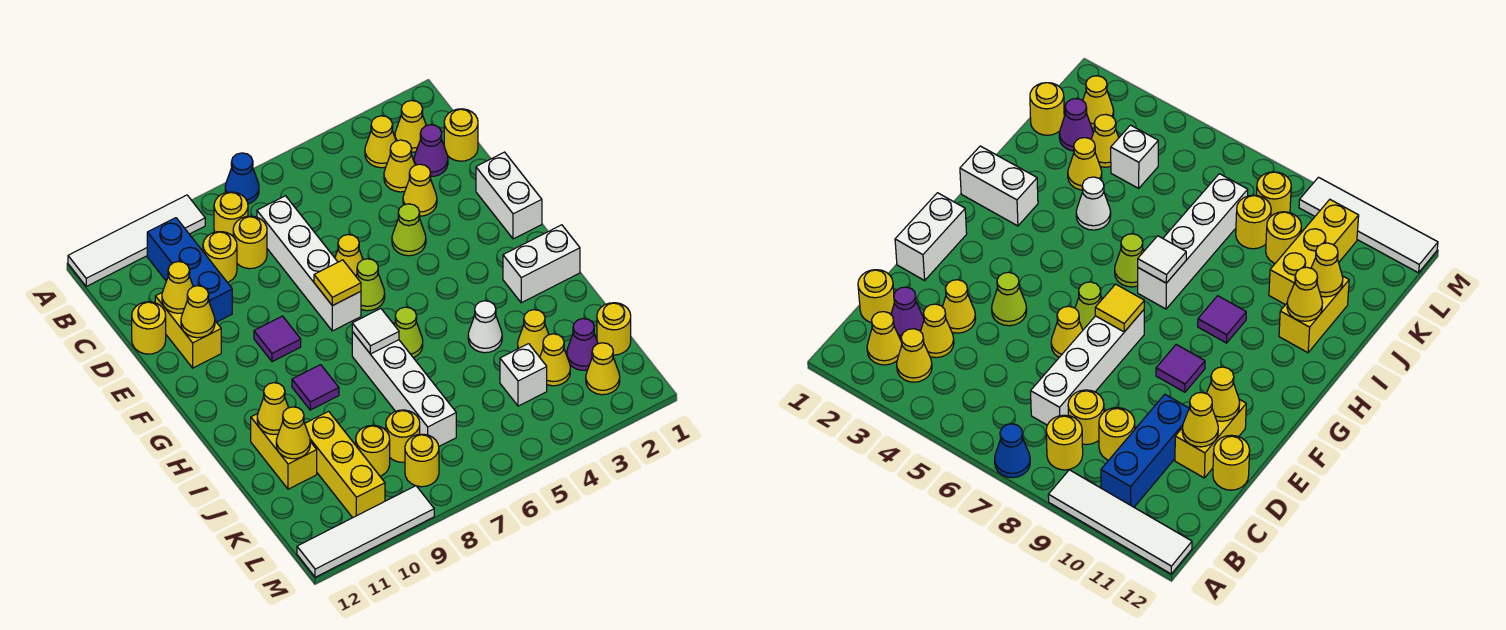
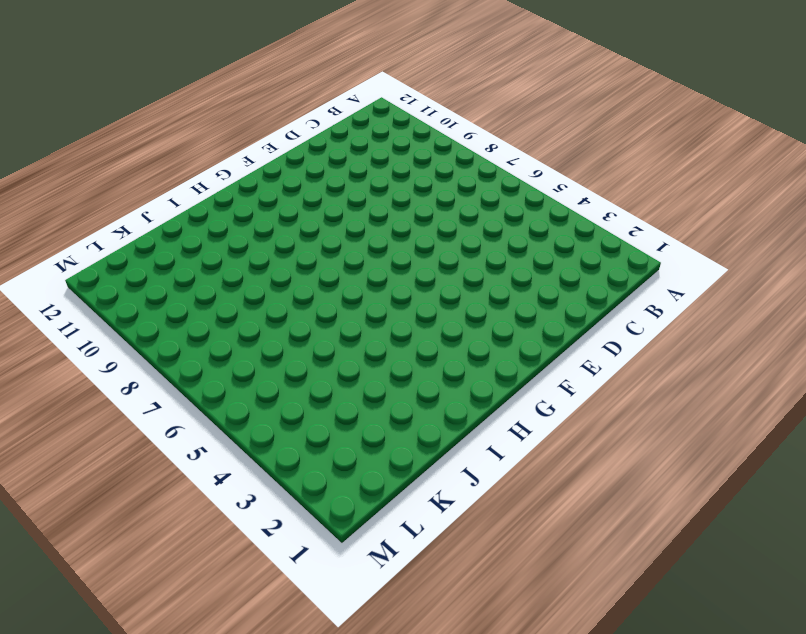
none -> blue 1x1 cone [225,153,259,204]
none -> white 1x4 tile [68,195,205,286]
none -> yellow 1x1 cone [395,101,426,152]
none -> yellow 1x1 cone [365,116,396,168]

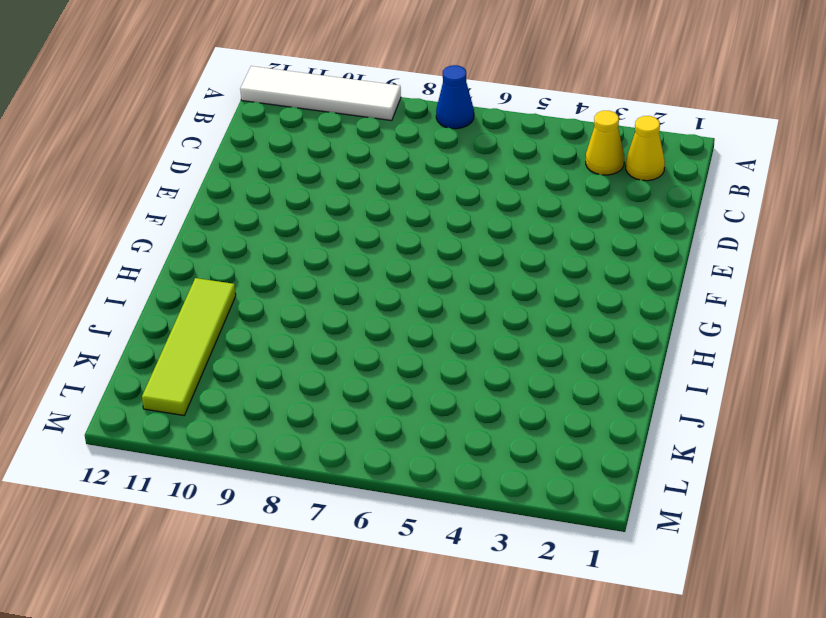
lime 1x4 tile [142,278,236,415] -> yellow 1x2 brick [251,414,317,489]
none -> yellow 1x1 round brick [214,192,248,236]
none -> blue 1x3 brick [147,218,232,322]
none -> yellow 1x1 round brick [444,109,478,161]
none -> purple 1x1 cone [414,125,448,176]

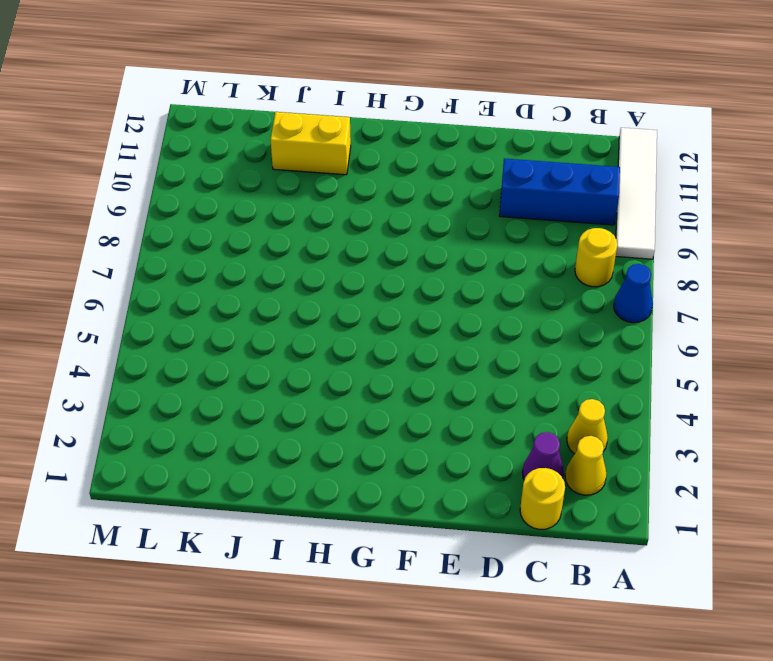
none -> yellow 1x1 cone [384,140,415,192]
none -> white 1x4 brick [257,196,361,331]
none -> yellow 1x1 round brick [233,216,267,269]
none -> yellow 1x1 round brick [203,232,237,282]

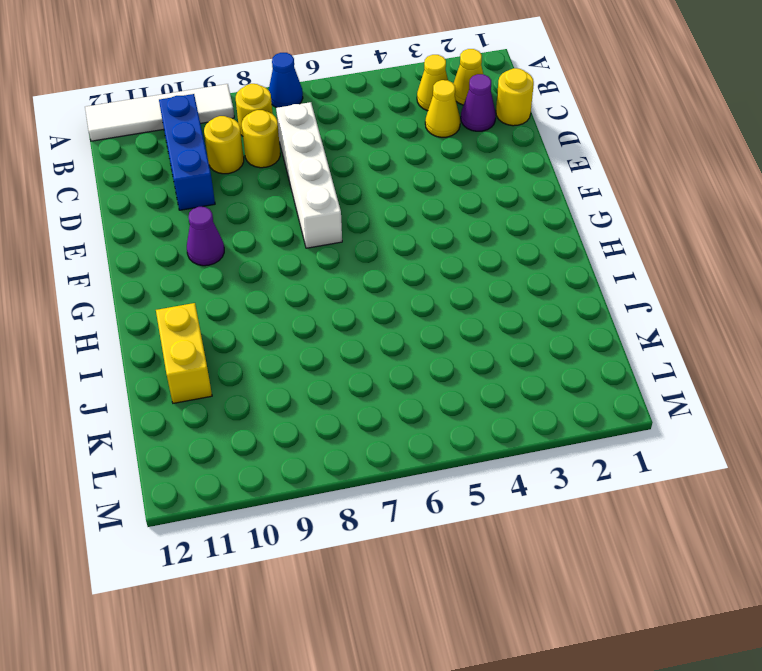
purple 1x1 cone [187,207,224,266] -> purple 1x1 cone moved to [567,319,598,370]
none -> yellow 1x1 cone [403,164,437,216]
none -> yellow 1x2 brick [155,293,221,368]
none -> yellow 1x1 round brick [132,302,166,354]
none -> white 1x2 brick [476,152,542,239]

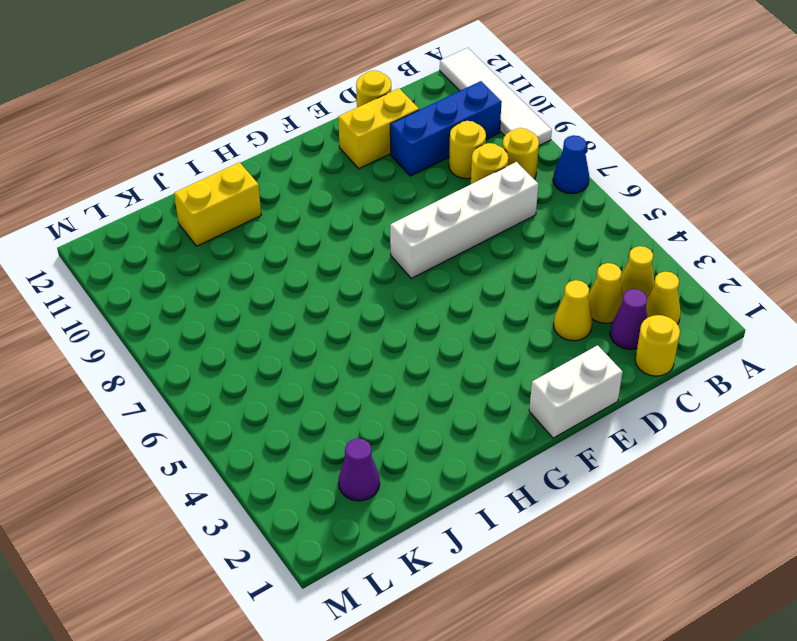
none -> lime 1x1 cone [392,204,426,256]
none -> yellow 1x1 cone [335,235,363,276]
none -> lime 1x1 cone [356,259,385,311]
none -> purple 1x1 tile [254,316,301,362]

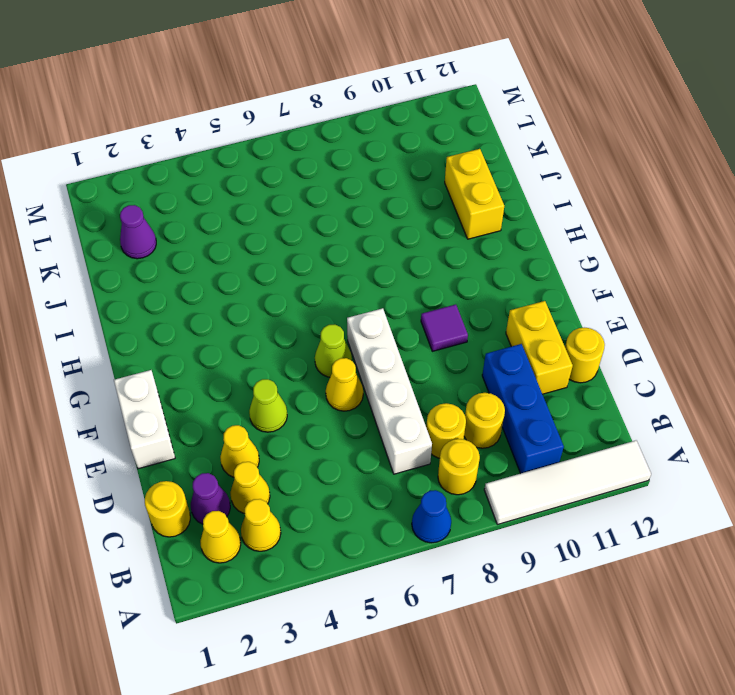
none -> white 1x2 brick [503,225,580,303]
none -> lime 1x1 cone [394,307,423,358]
none -> white 1x4 brick [352,332,456,446]
none -> purple 1x1 tile [292,365,339,410]

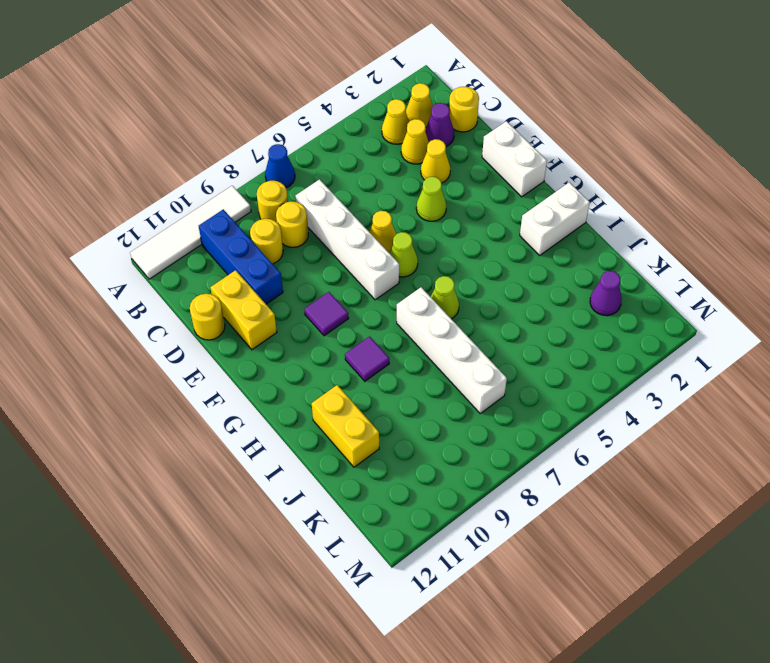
none -> white 1x1 cone [468,301,502,353]
none -> yellow 1x1 cone [518,310,549,357]
none -> yellow 1x3 brick [305,411,385,518]
none -> yellow 1x1 round brick [597,303,631,355]

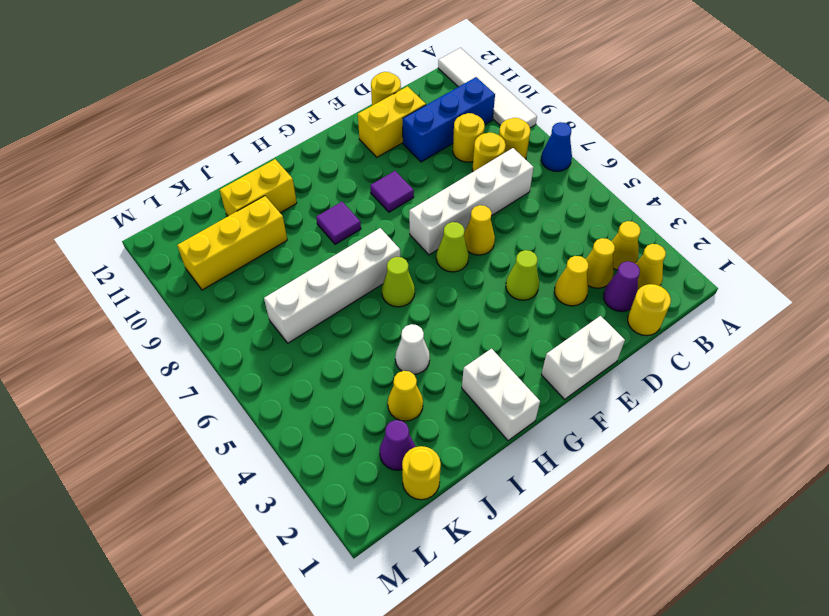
none -> yellow 1x1 cone [540,334,570,386]
none -> white 1x1 brick [500,344,547,406]
none -> yellow 1x1 round brick [386,410,420,462]
none -> yellow 1x1 round brick [356,425,390,476]

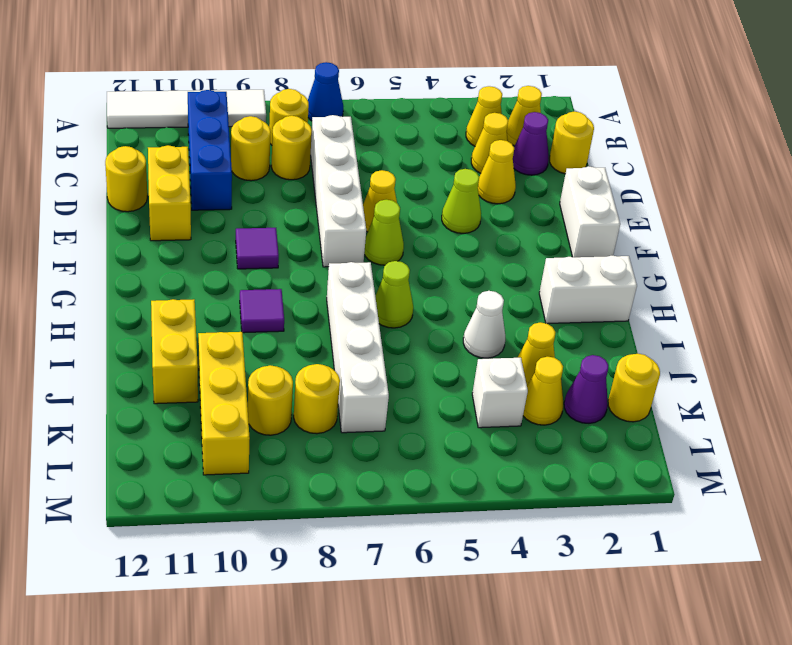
none -> yellow 1x1 cone [586,343,620,395]
none -> yellow 1x1 round brick [405,434,439,487]
none -> white 1x4 tile [297,486,434,577]
none -> yellow 1x1 cone [162,262,193,313]

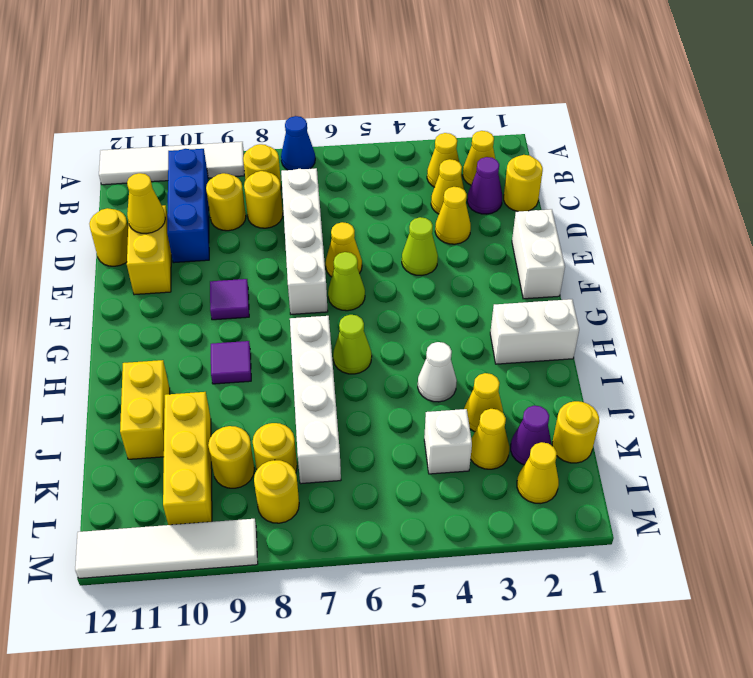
none -> yellow 1x1 cone [181,286,215,338]
none -> yellow 1x1 tile [314,260,361,306]
none -> white 1x1 tile [352,309,399,354]
none -> yellow 1x1 cone [257,383,289,435]

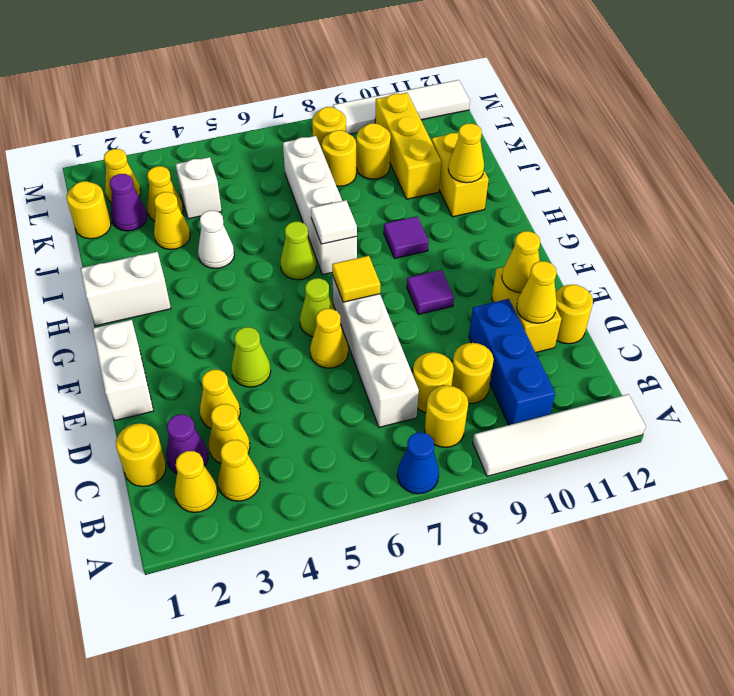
none -> yellow 1x1 cone [276,407,310,459]

